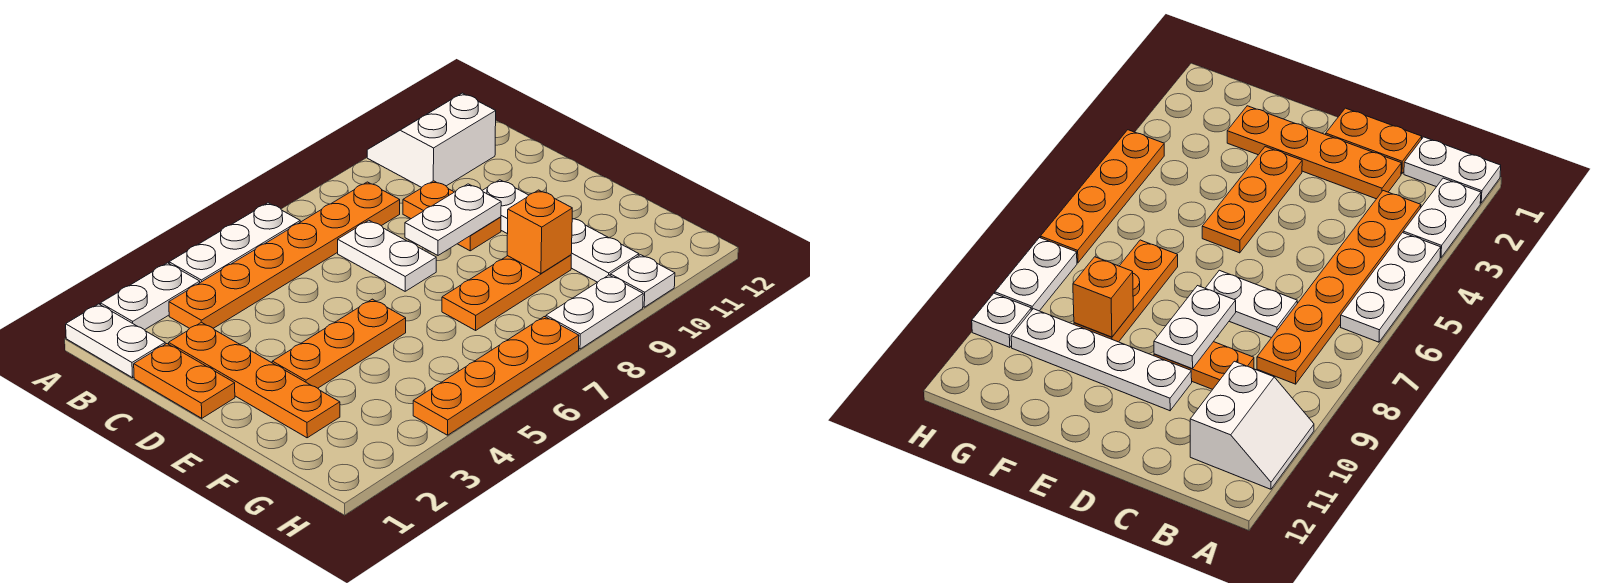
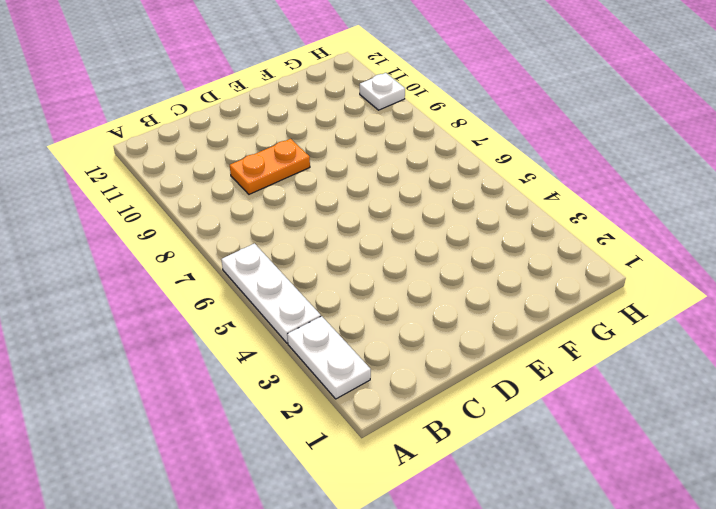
none -> white 1x2 plate [66,304,165,378]
none -> white 2x2 slope [367,93,496,187]
none -> orange 1x6 plate [169,182,400,328]

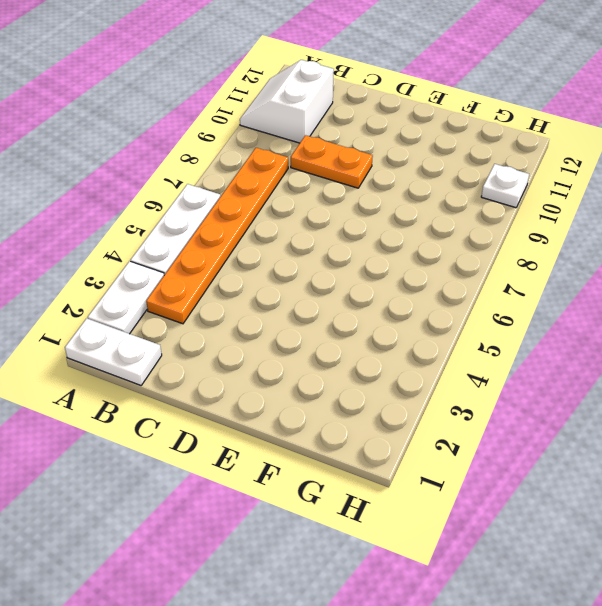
none -> orange 1x2 plate [134,344,235,418]
none -> orange 1x4 plate [169,322,340,438]
none -> white 1x2 plate [338,220,436,291]

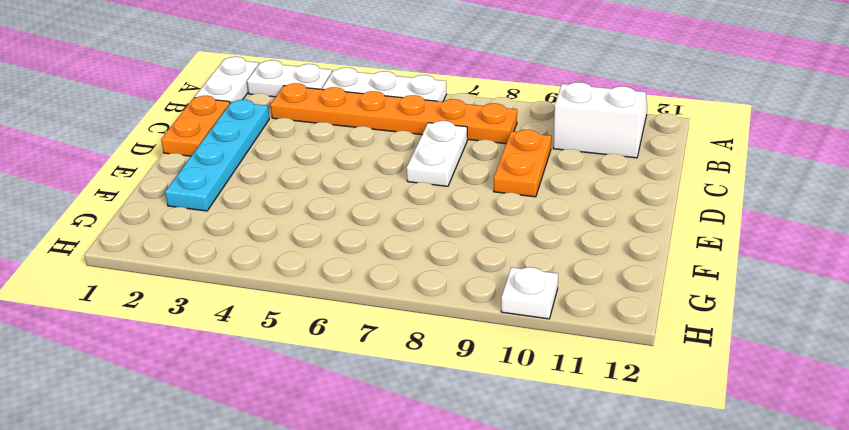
cyan 1x4 plate [165,100,269,211] -> orange 1x4 plate [169,322,340,438]
none -> white 1x4 plate [482,180,639,282]
none -> orange 1x3 plate [272,299,406,388]
none -> orange 1x3 plate [442,255,571,330]

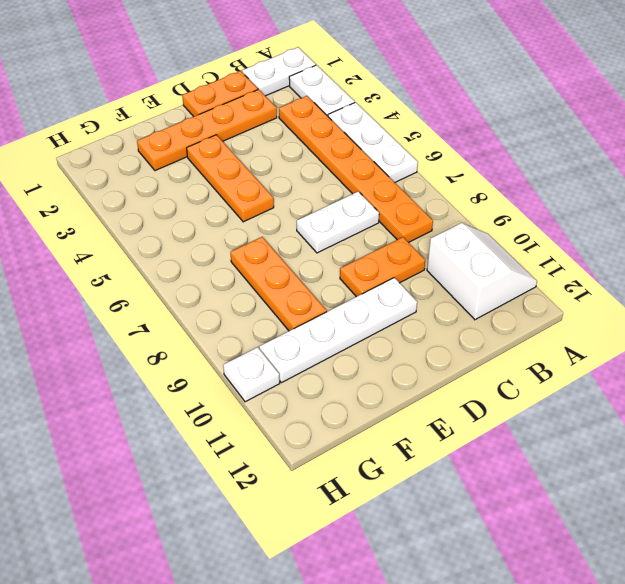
none -> orange 1x4 plate [413,317,579,435]
none -> white 1x2 plate [546,275,643,349]
none -> white 1x2 plate [405,184,501,255]

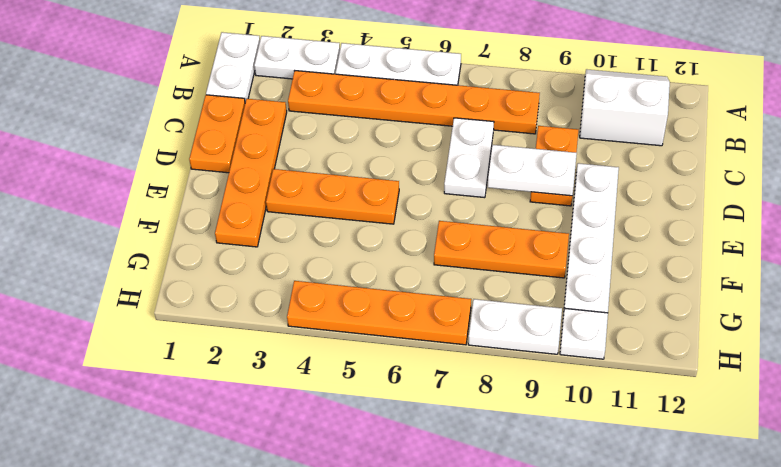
none -> orange 1x1 brick [507,190,572,274]

